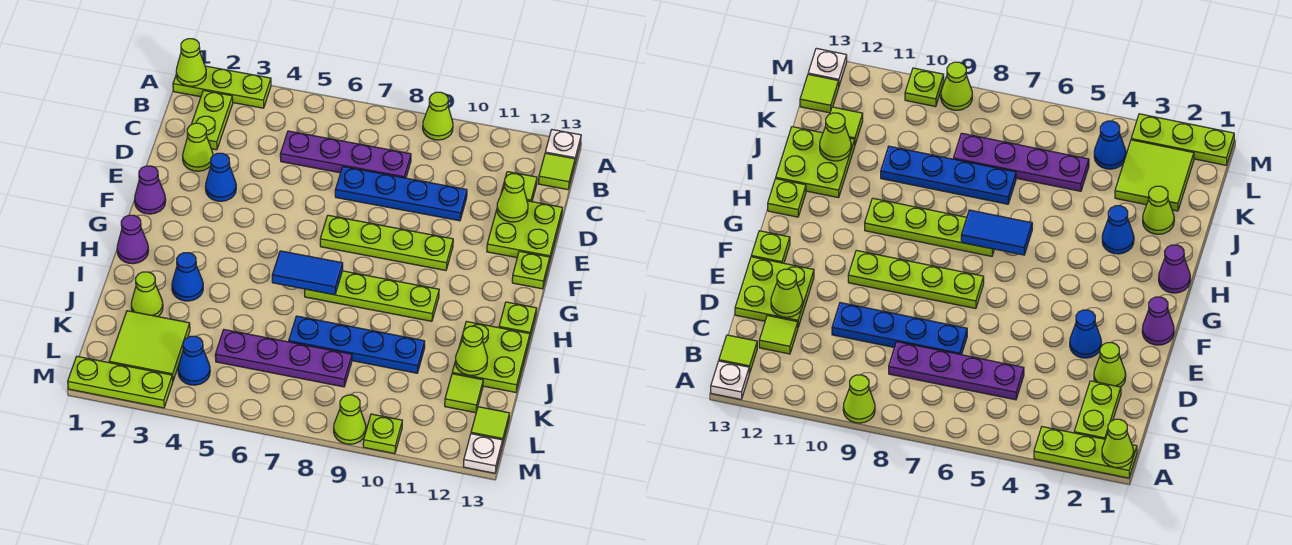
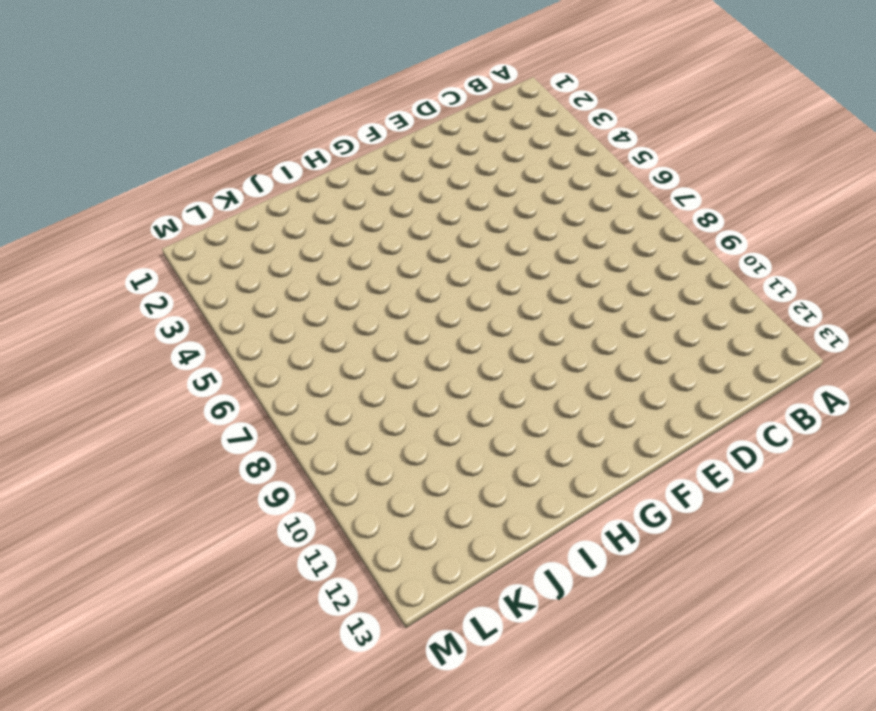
none -> lime 1x3 plate [173,66,271,108]
none -> lime 1x1 cone [423,92,453,140]
none -> white 1x1 plate [545,130,581,163]
none -> lime 1x2 plate [191,90,233,150]

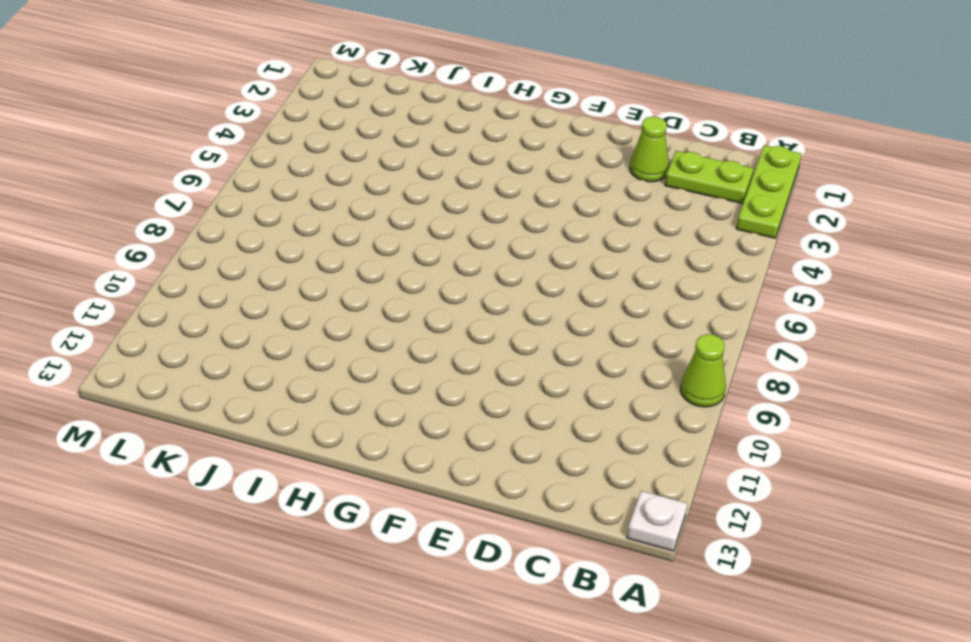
none -> lime 1x1 tile [538,153,575,190]
none -> purple 1x4 plate [280,131,411,178]
none -> lime 1x1 tile [501,172,537,202]
none -> blue 1x4 plate [335,167,467,221]

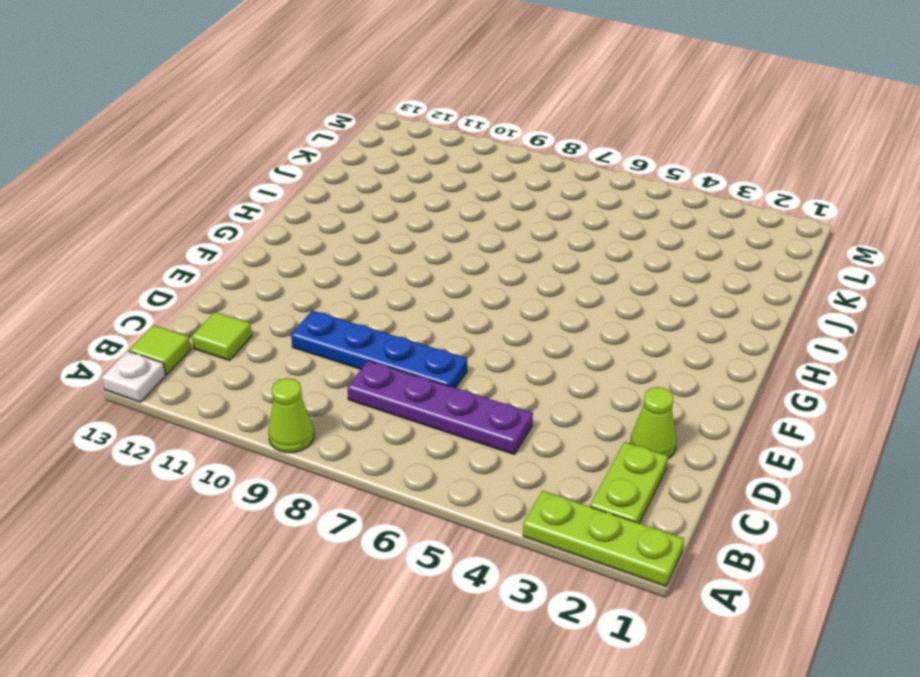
none -> lime 2x2 plate [487,201,562,262]
none -> blue 1x1 cone [206,153,236,201]
none -> purple 1x1 cone [135,166,166,214]
none -> lime 1x4 plate [320,215,453,270]

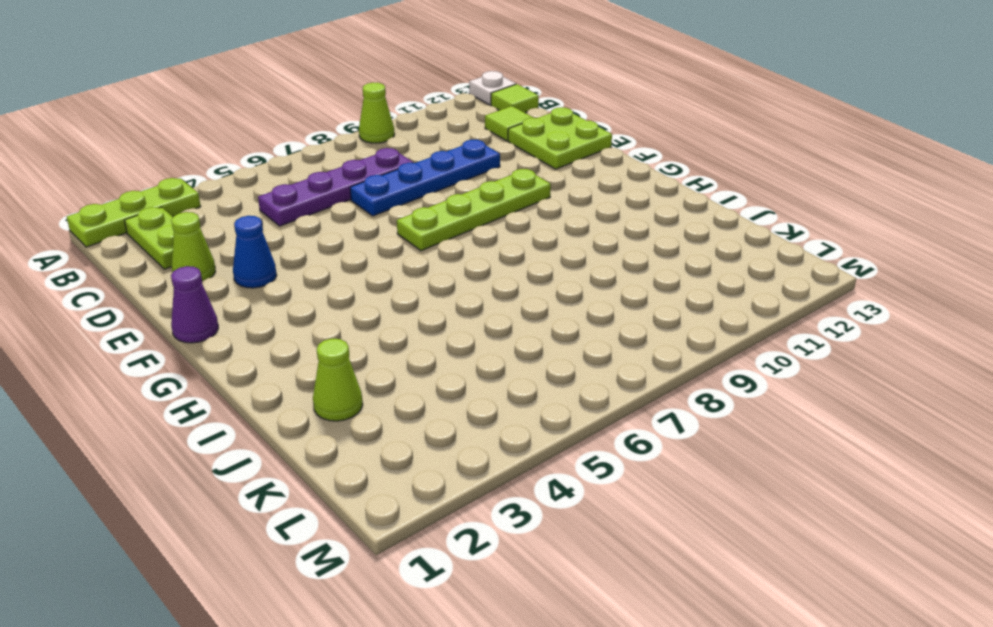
none -> lime 1x1 plate [512,251,550,289]
none -> purple 1x1 cone [117,215,149,264]
none -> lime 1x4 plate [305,271,439,321]
none -> lime 1x1 plate [499,302,537,337]

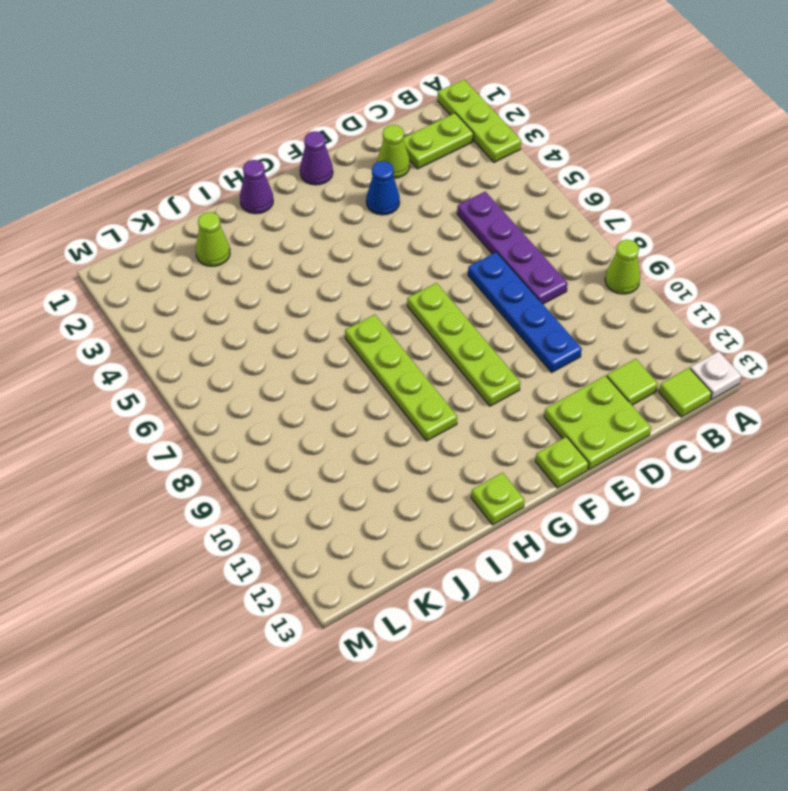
none -> blue 1x1 cone [172,253,203,301]
none -> lime 2x2 plate [452,321,530,392]
none -> blue 1x4 plate [289,316,425,373]
none -> lime 2x2 tile [109,311,190,380]

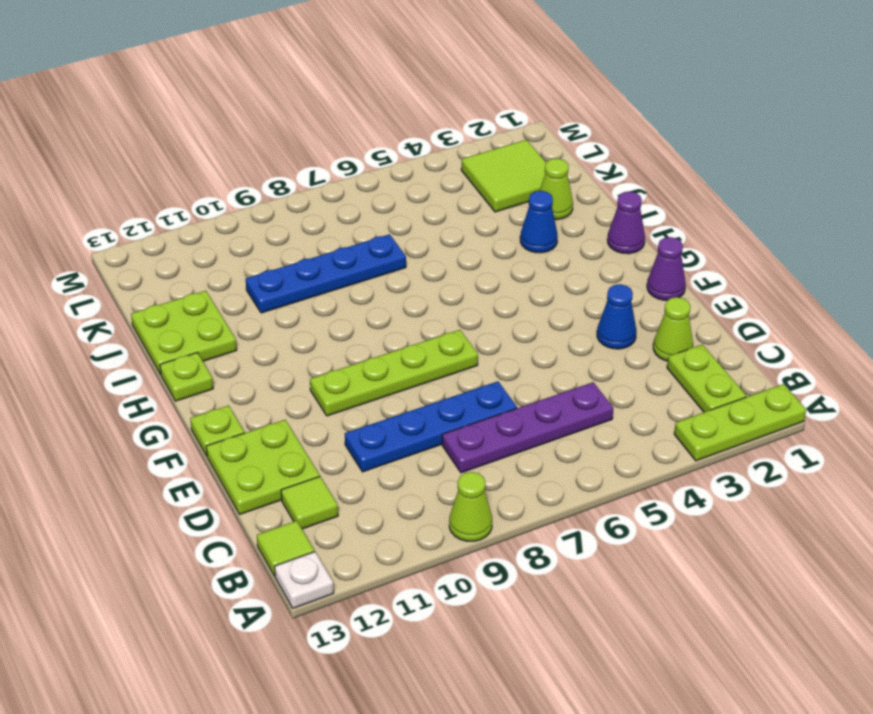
none -> lime 1x4 plate [305,271,439,321]
none -> purple 1x4 plate [215,330,352,387]
none -> lime 1x1 tile [445,374,483,413]
none -> blue 1x1 cone [178,336,210,385]

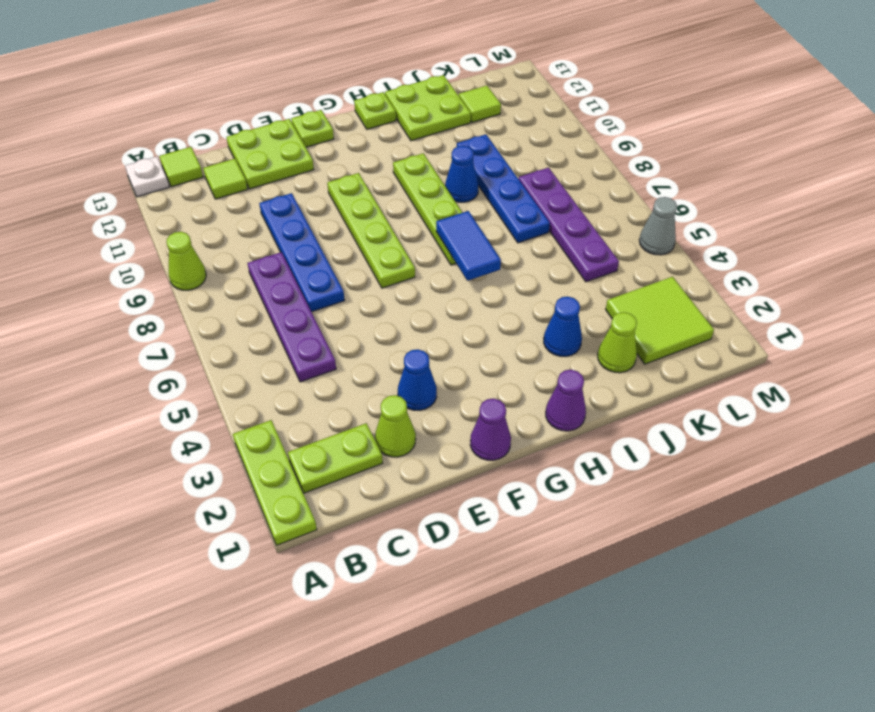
blue 1x1 cone [445,146,478,202] -> blue 1x1 cone moved to [178,336,210,385]
grey 1x1 cone [639,197,677,255] -> none
none -> lime 1x1 tile [471,407,509,445]
none -> lime 1x3 plate [68,356,173,408]
none -> lime 1x1 cone [334,395,366,444]
none -> lime 1x1 plate [363,414,402,454]

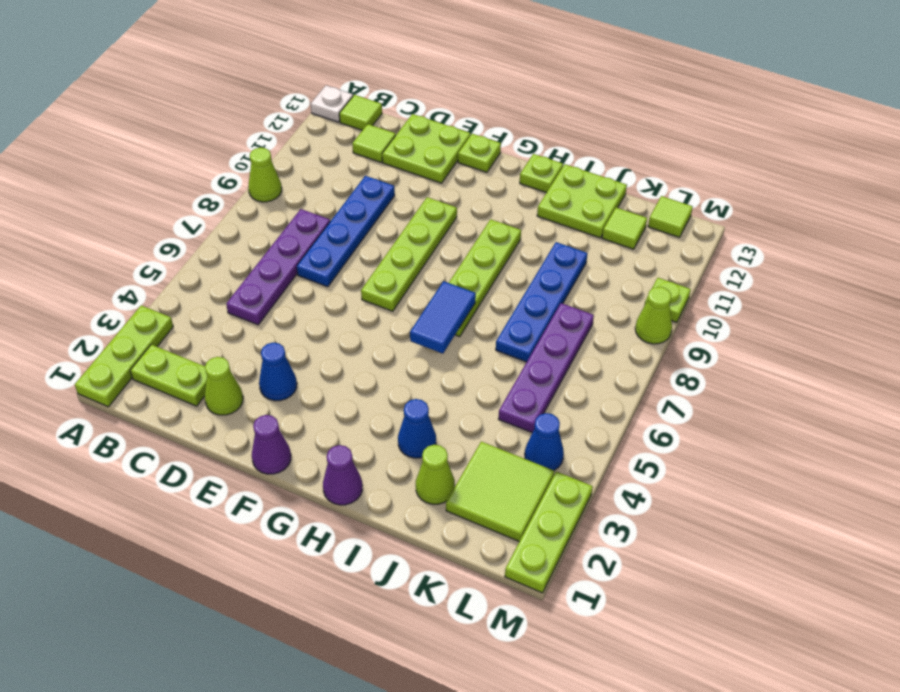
none -> white 1x1 plate [463,434,502,473]
none -> lime 1x1 cone [176,39,206,86]
none -> lime 1x1 cone [497,174,528,222]
none -> lime 1x1 cone [455,326,487,375]

